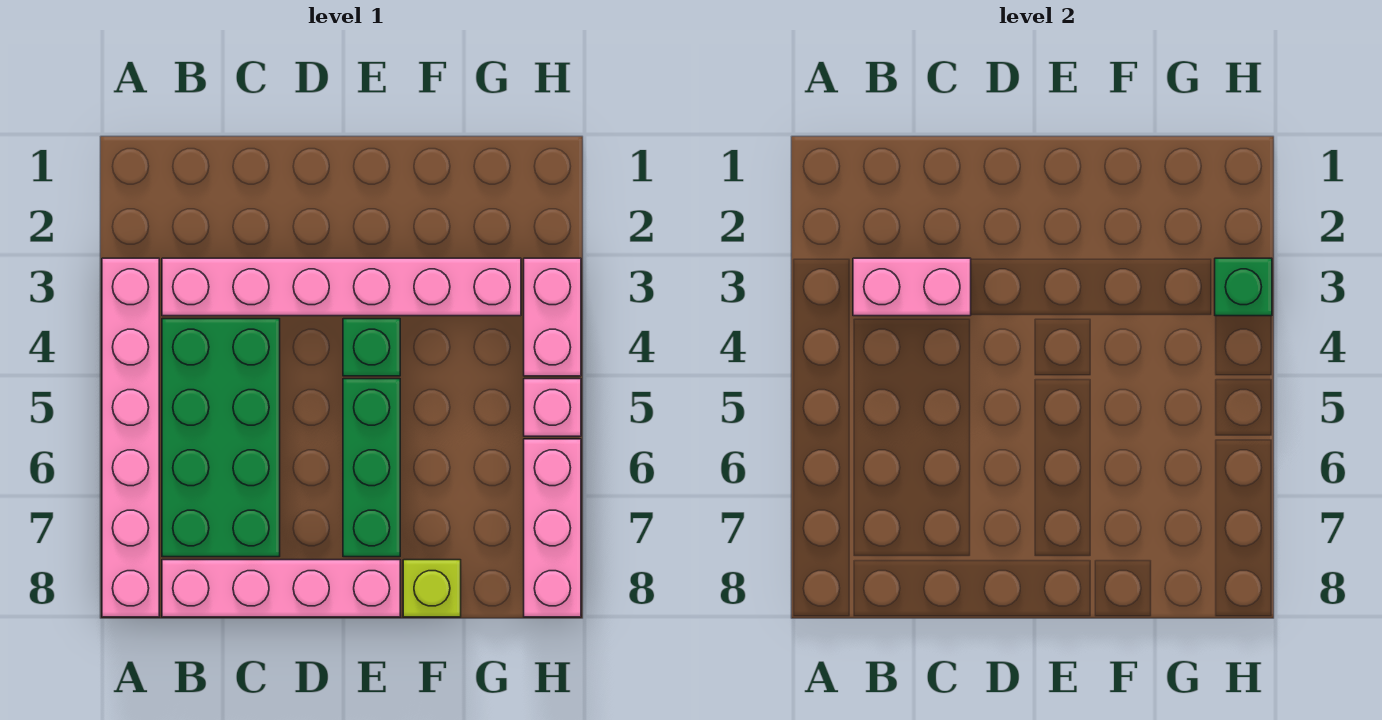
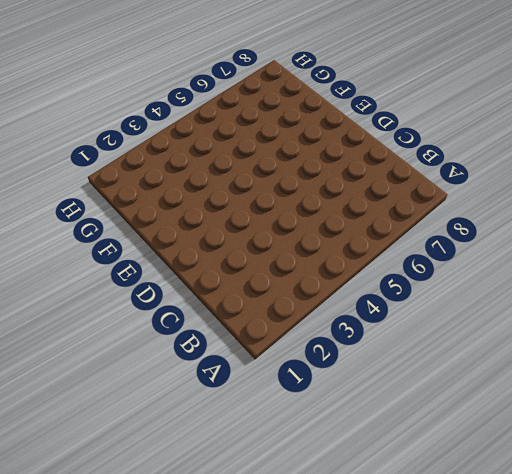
none -> pink 1x6 brick [102,258,159,617]
none -> pink 1x6 brick [162,258,521,316]
none -> green 2x4 brick [162,319,280,557]

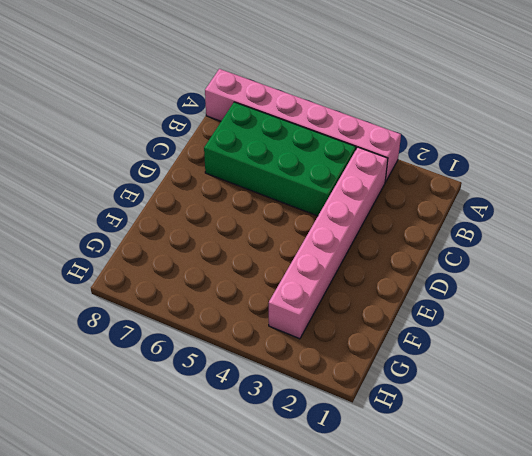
none -> pink 1x4 brick [162,560,400,617]
none -> green 1x1 brick [343,319,400,376]
none -> green 1x3 brick [343,379,400,557]

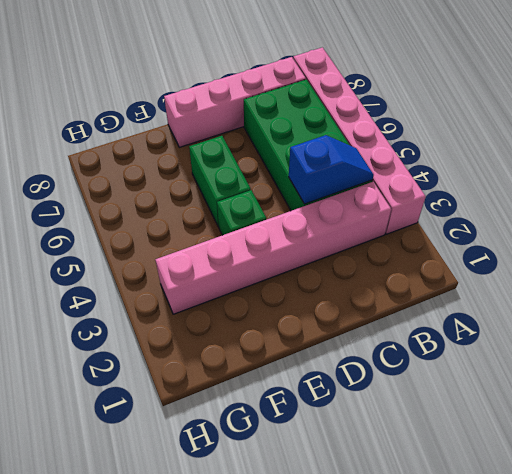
blue 1x2 slope [289,135,374,204] -> none
green 1x2 brick [189,136,251,227] -> green 1x3 brick [343,379,400,557]
none -> lime 1x1 brick [403,560,461,617]
none -> pink 1x2 brick [524,258,581,376]
none -> pink 1x1 brick [524,379,581,436]

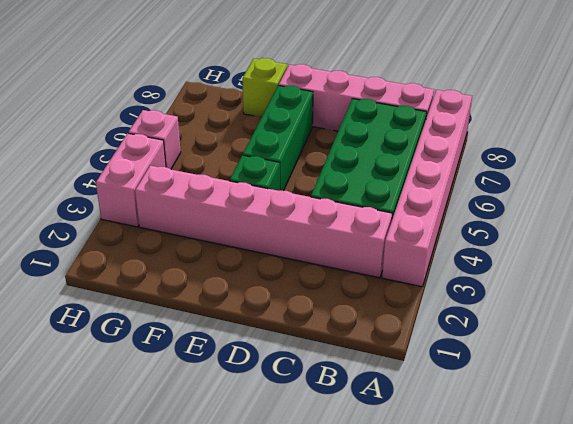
none -> pink 1x3 brick [524,439,581,617]
none -> pink 1x2 brick [853,258,971,316]
none -> green 1x1 brick [1215,258,1272,316]

